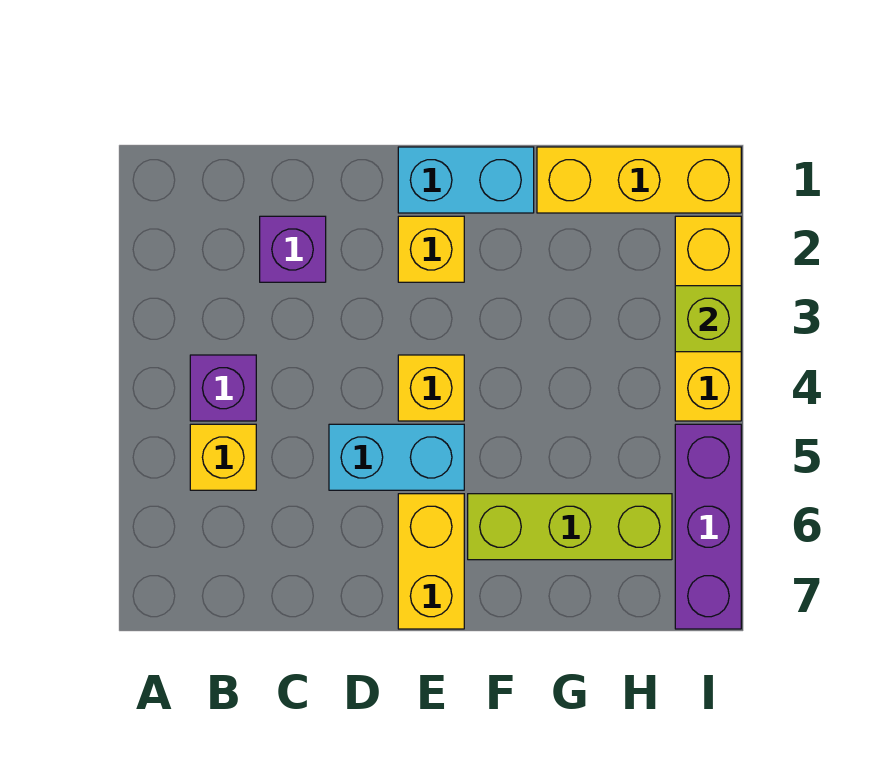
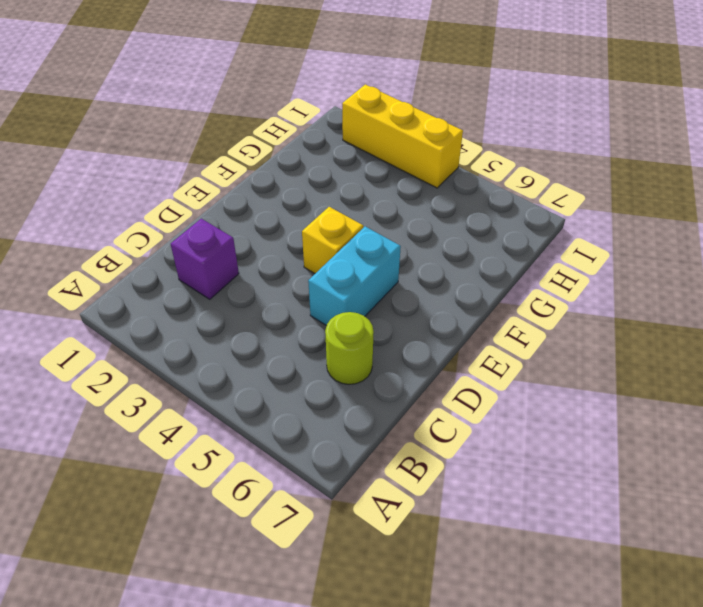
lime 1x1 round brick [325,312,374,384] -> none
none -> purple 1x1 brick [190,355,256,421]
none -> yellow 1x1 brick [190,424,256,490]
none -> cyan 1x2 brick [398,147,534,213]

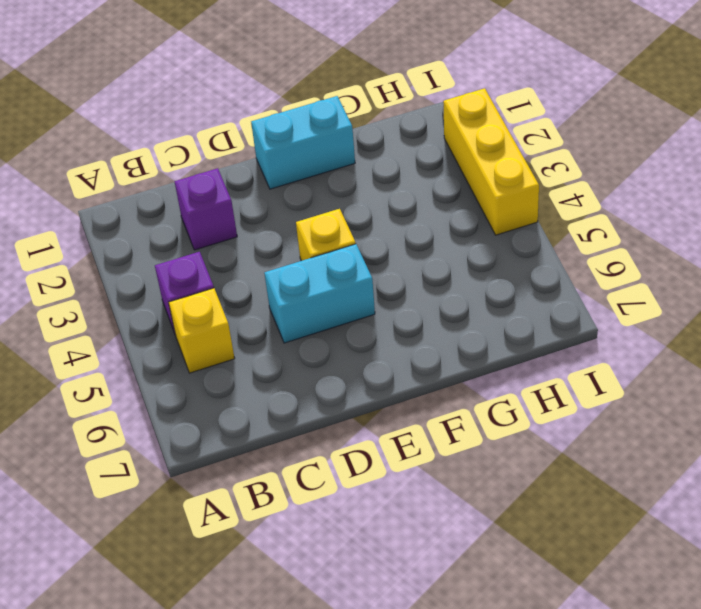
none -> yellow 1x1 brick [398,216,464,282]
none -> yellow 1x2 brick [398,494,464,629]
none -> lime 1x3 brick [468,494,672,560]

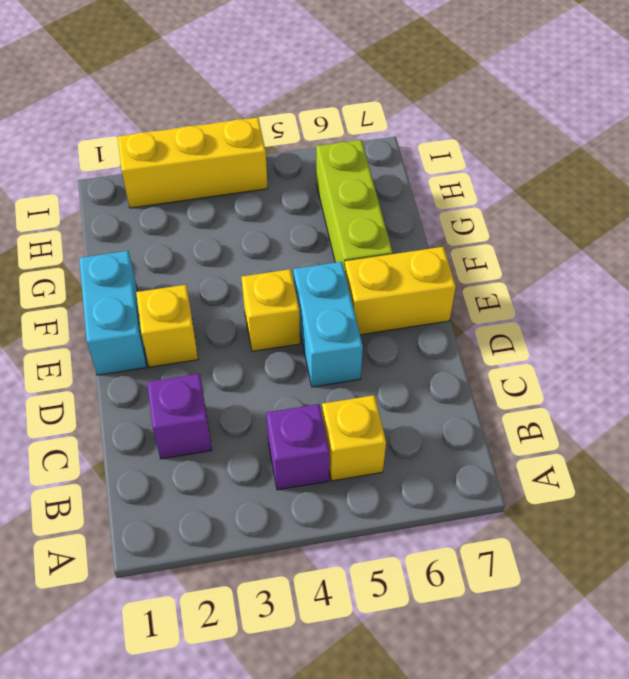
none -> yellow 1x3 brick [537,147,741,213]
none -> purple 1x3 brick [675,424,741,629]
none -> lime 1x1 brick [675,286,741,352]

